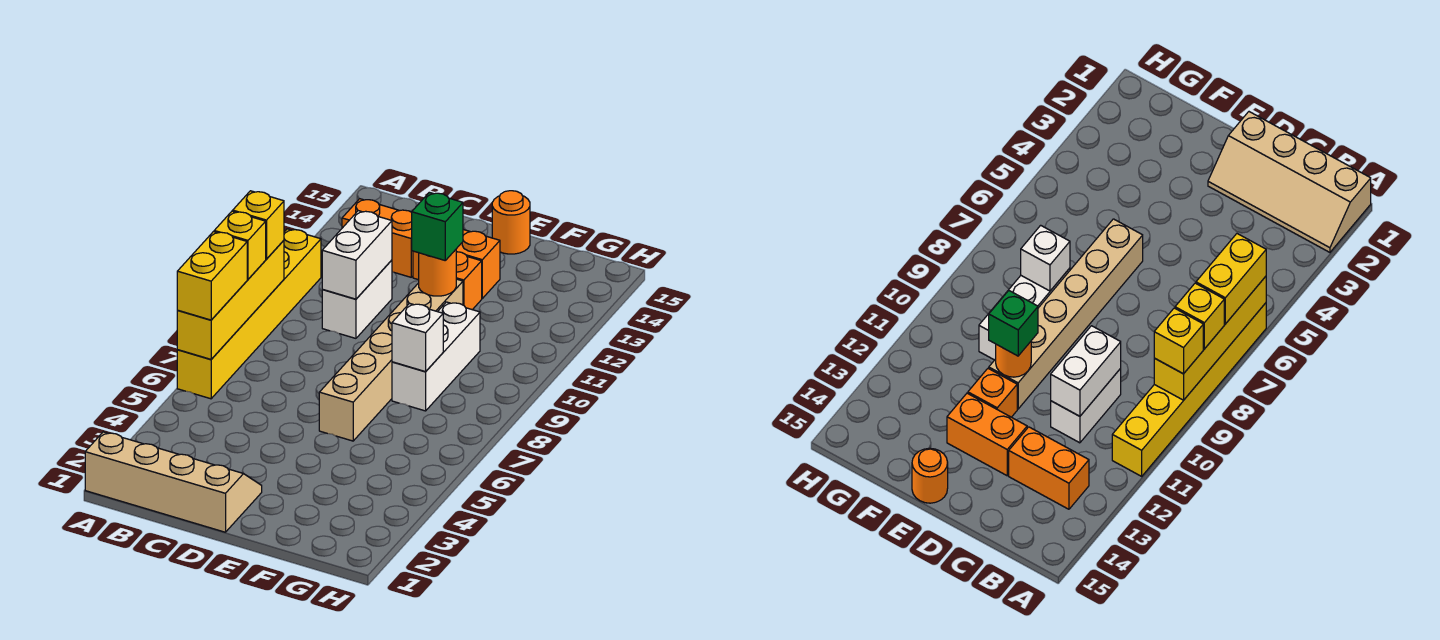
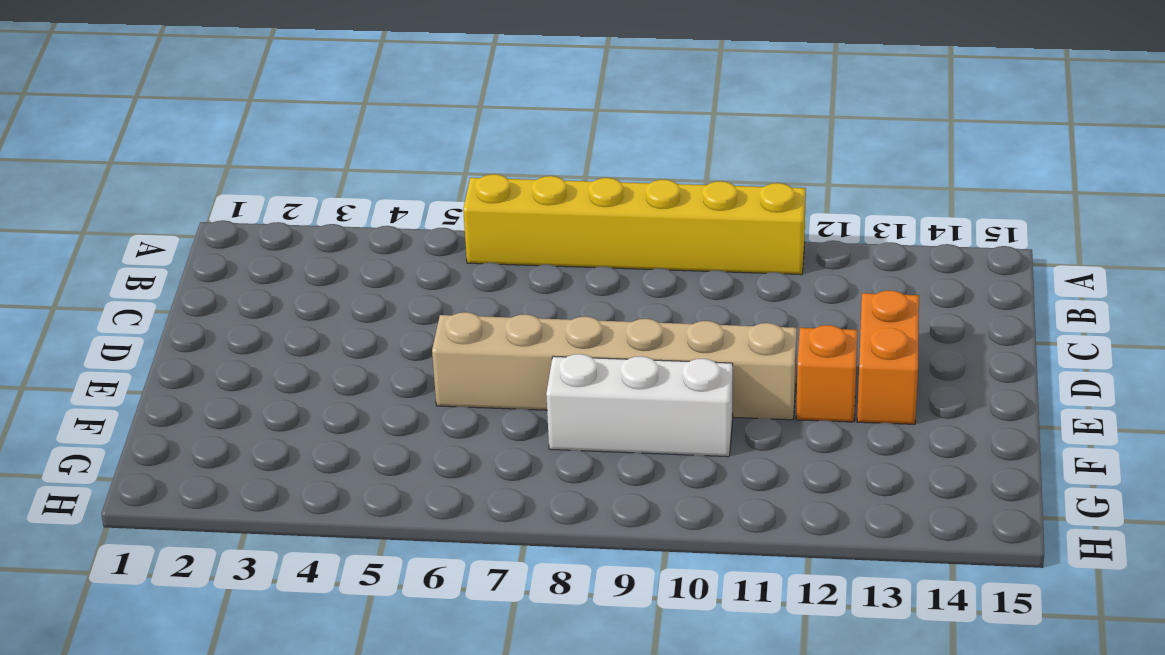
none -> tan 2x4 slope [85,432,262,532]
none -> orange 1x2 brick [342,199,413,277]
none -> white 1x2 brick [322,260,392,338]

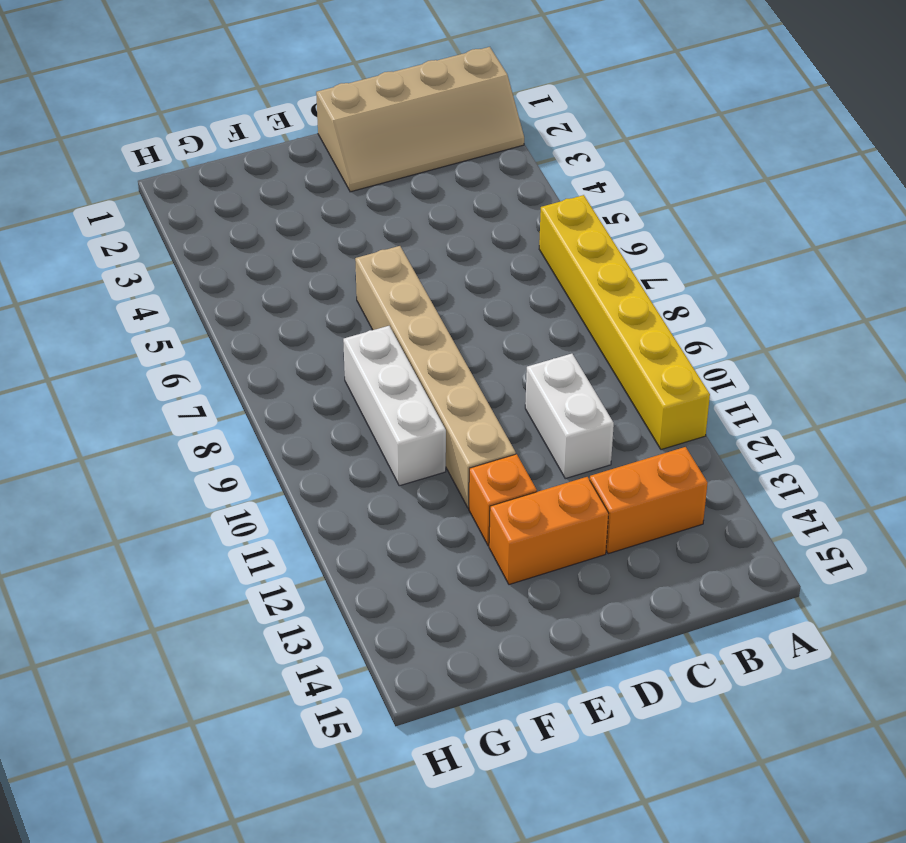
none -> orange 1x1 round brick [492,191,530,254]
none -> yellow 1x4 brick [177,240,284,359]
none -> white 1x2 brick [322,211,392,299]

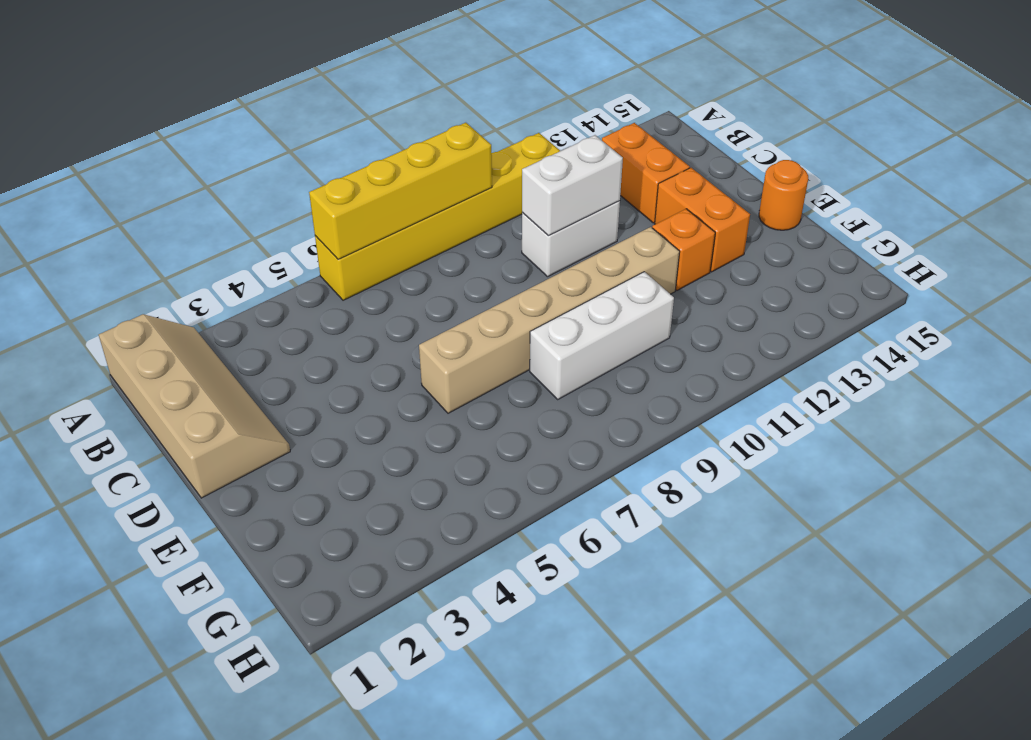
none -> orange 1x1 round brick [419,250,456,296]
none -> white 1x1 brick [392,303,443,372]
none -> yellow 1x2 brick [177,232,247,320]

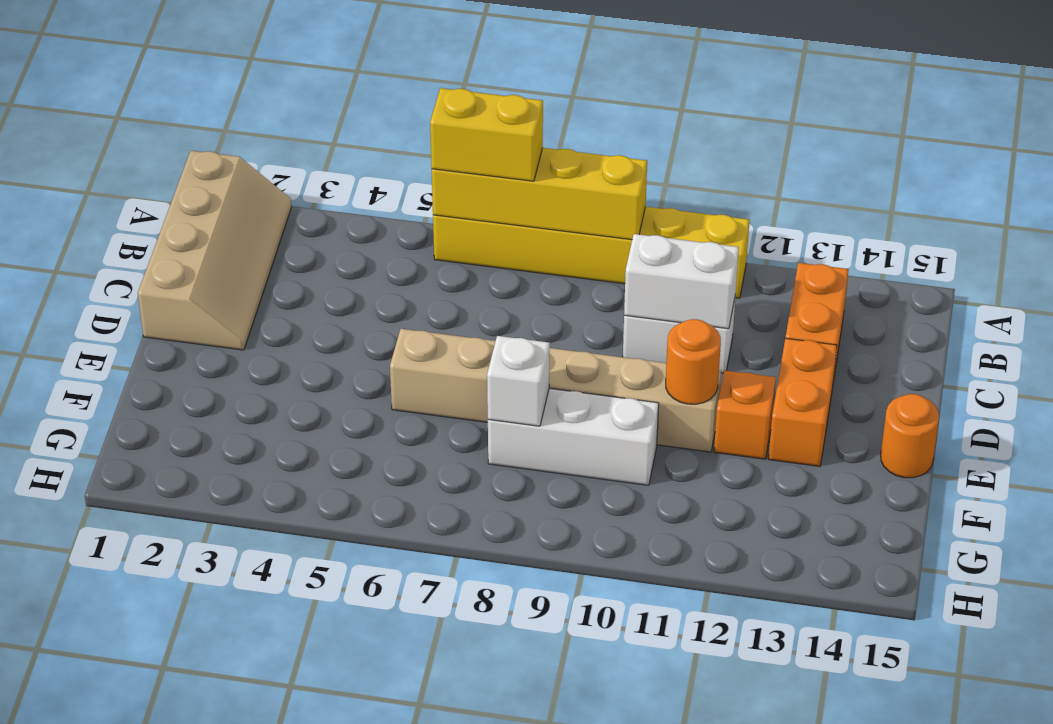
none -> yellow 1x1 brick [214,211,266,279]
none -> yellow 1x1 brick [233,191,284,259]
none -> green 1x1 brick [411,192,463,260]

